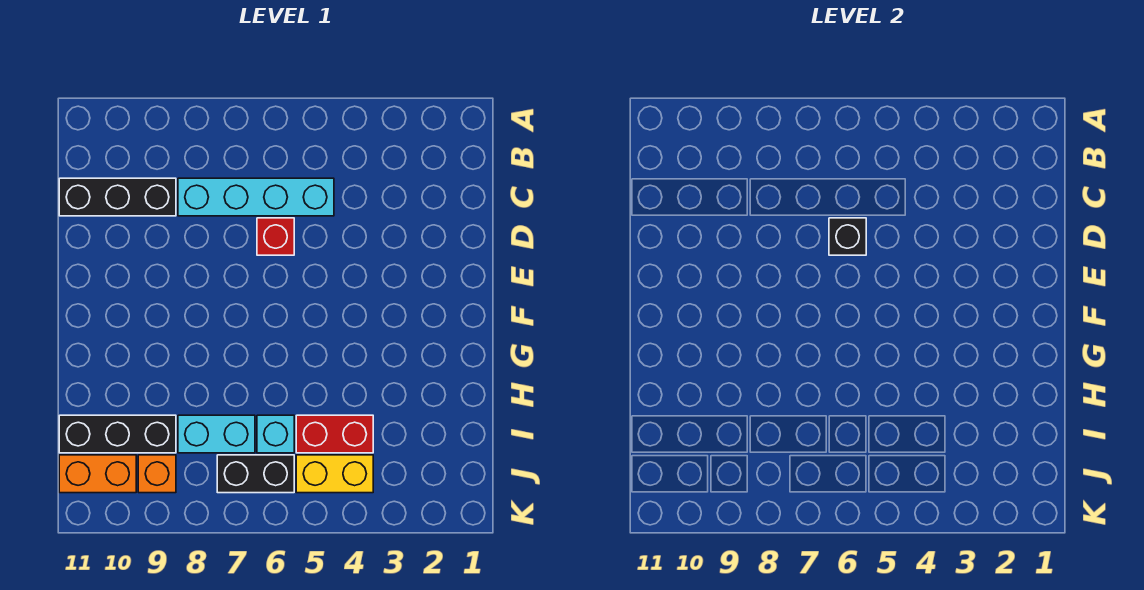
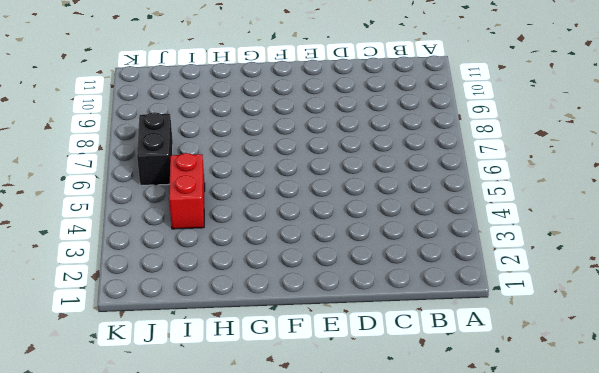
none -> cyan 1x4 brick [178,178,334,216]
none -> black 1x3 brick [59,178,176,216]
none -> red 1x1 brick [257,218,294,255]

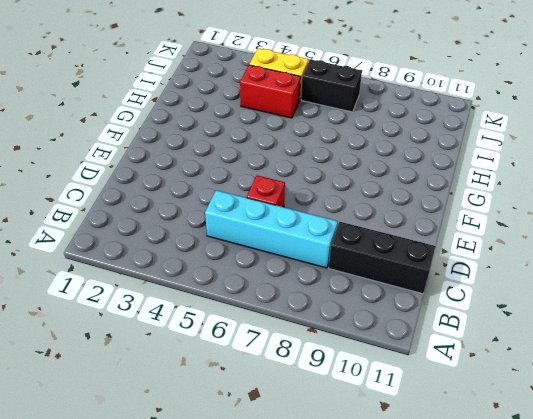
none -> cyan 1x1 brick [257,415,294,453]
none -> cyan 1x2 brick [178,415,255,453]
none -> black 1x3 brick [59,415,176,453]

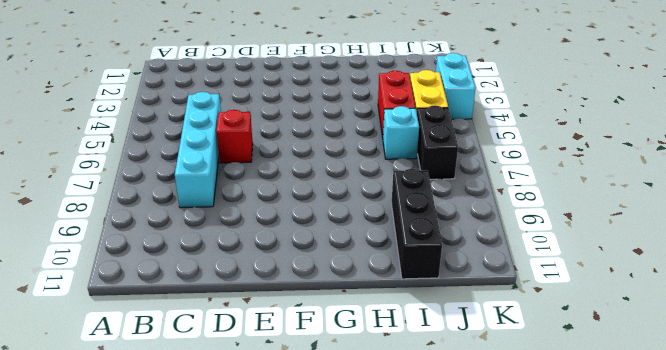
cyan 1x2 brick [436,53,476,119] -> cyan 1x2 brick moved to [178,415,255,453]
none -> black 1x3 brick [59,178,176,216]
none -> orange 1x1 brick [138,455,176,493]
none -> orange 1x2 brick [59,455,136,493]

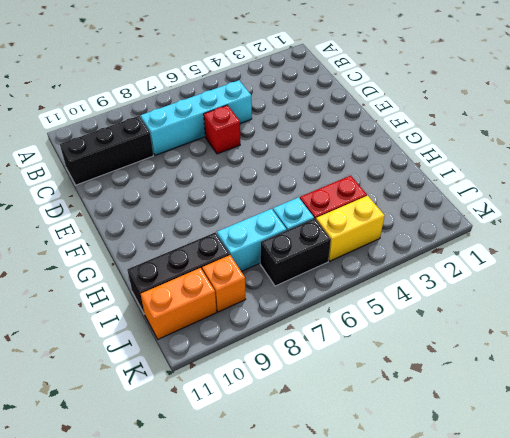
none -> black 1x1 brick [829,218,866,255]

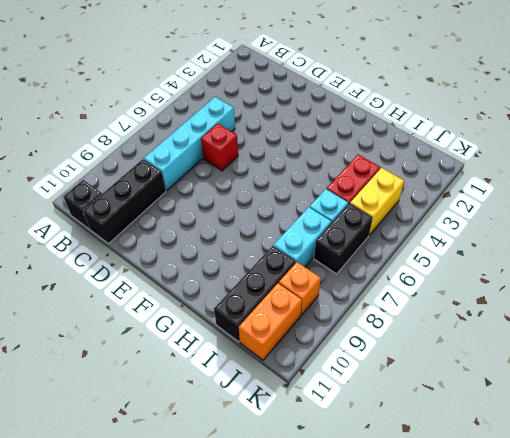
black 1x1 brick [63,180,102,229] -> black 1x1 brick moved to [829,218,866,255]

